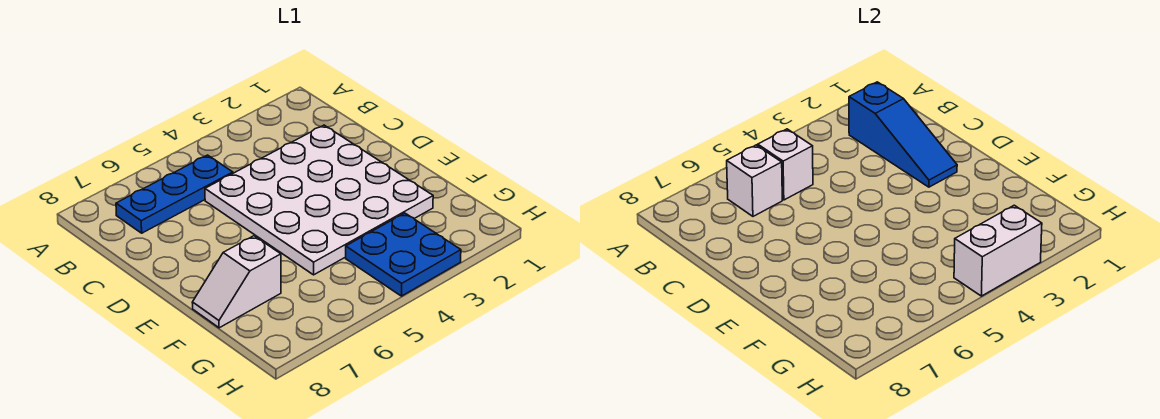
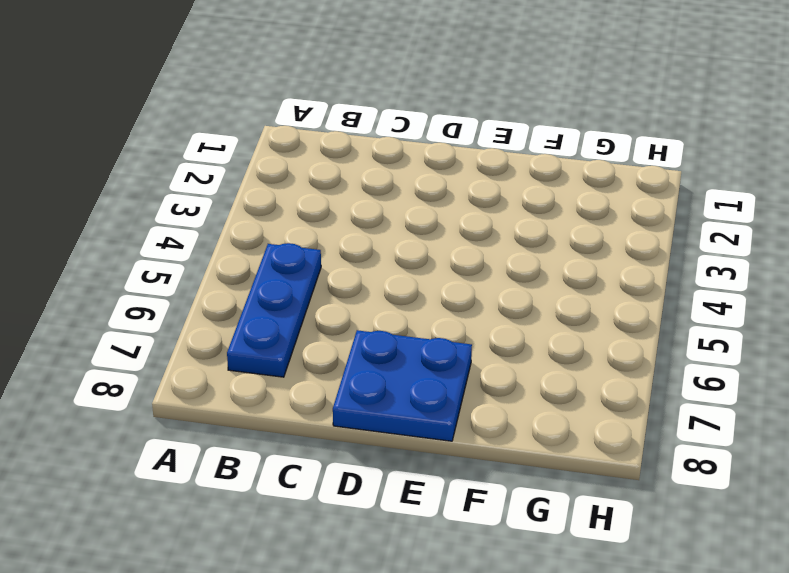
blue 2x2 plate [333,330,472,441] -> blue 2x2 plate moved to [346,213,461,296]
none -> white 4x4 plate [205,125,433,275]
none -> white 1x2 slope [192,236,281,328]

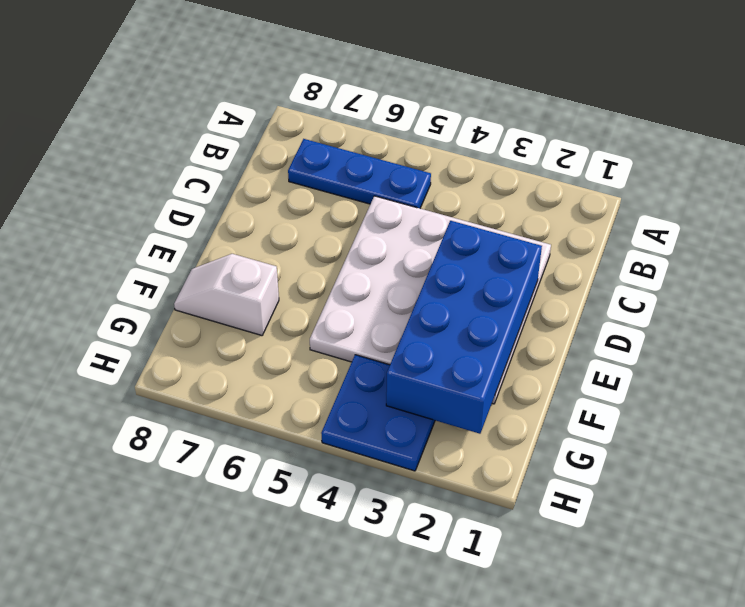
blue 2x4 brick [386,221,542,434] -> blue 1x3 slope [849,82,957,187]
none -> white 1x1 brick [758,129,813,200]
none -> white 1x1 brick [727,145,782,216]

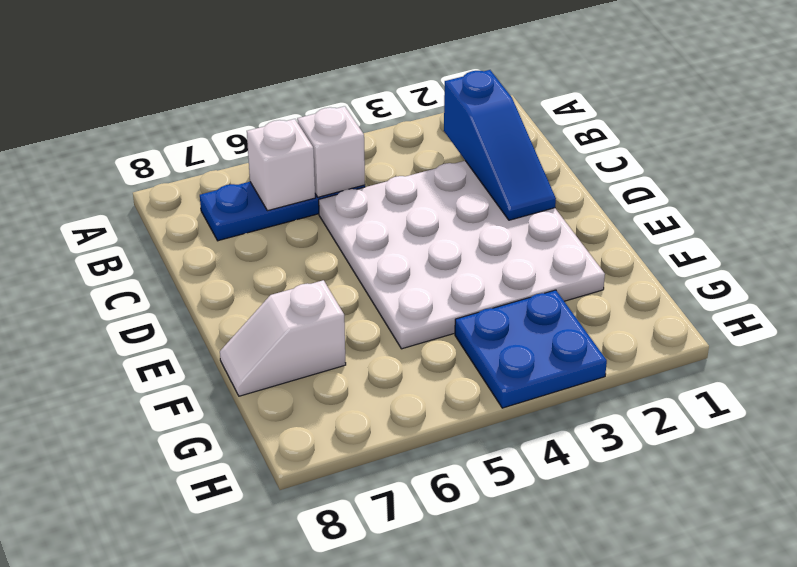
none -> white 1x2 brick [954,205,1042,296]

